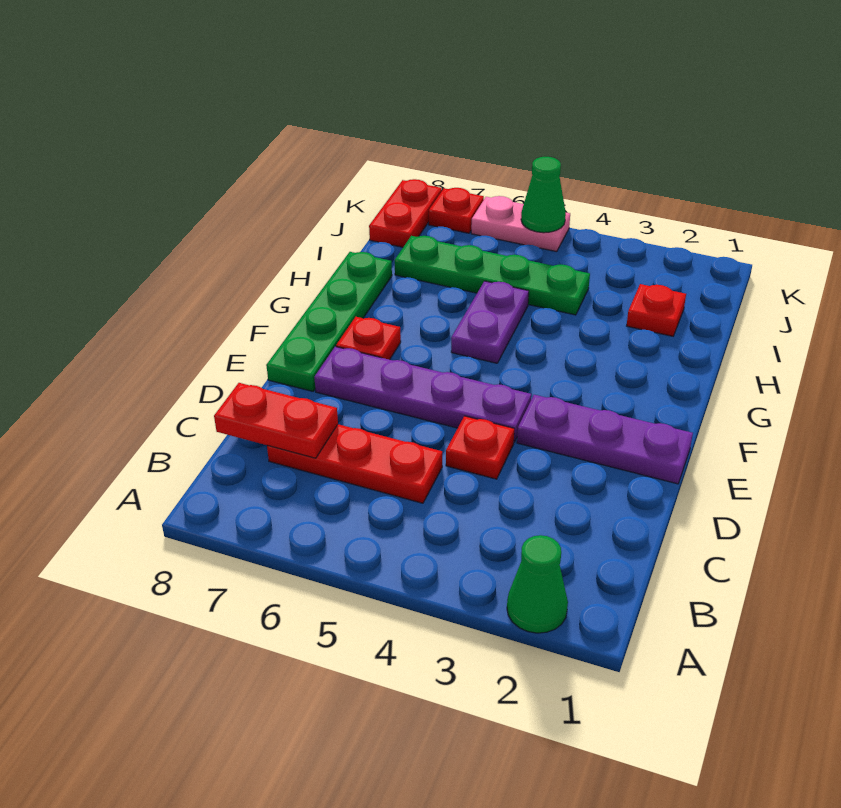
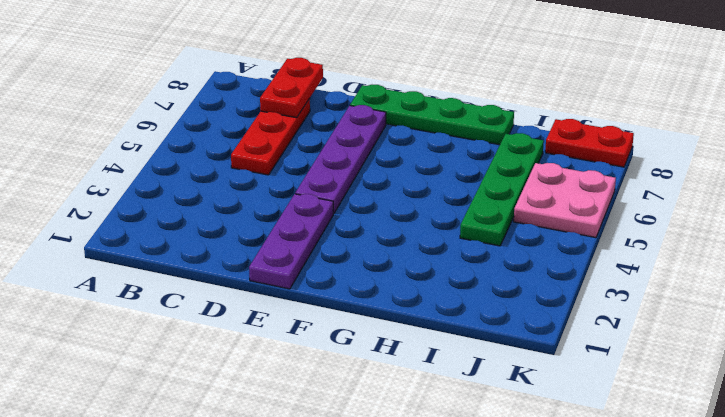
pink 2x2 plate [514,163,616,238] -> pink 1x2 plate [471,196,570,252]
none -> green 1x1 cone [507,535,568,633]
none -> red 1x1 plate [446,416,514,479]
none -> red 1x1 plate [336,317,401,360]

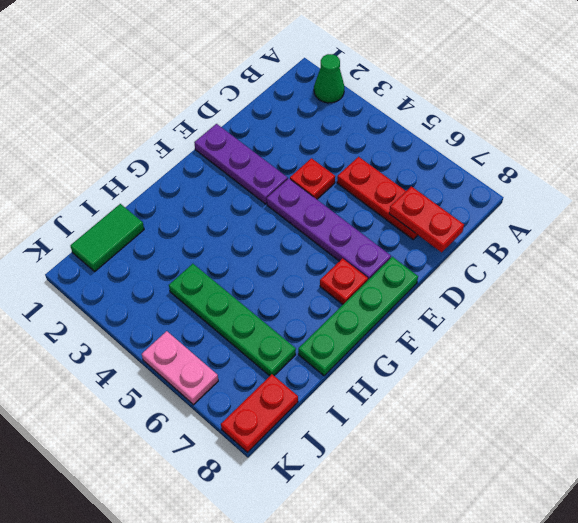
green 1x2 tile [70,204,144,271] -> none
none -> purple 1x2 plate [451,281,529,363]
none -> red 1x1 plate [627,284,686,336]
none -> red 1x1 plate [429,188,484,233]

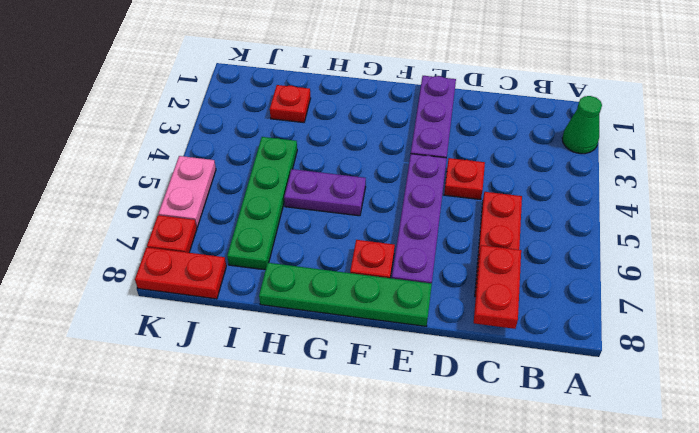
none -> green 1x1 cone [521,157,566,233]

